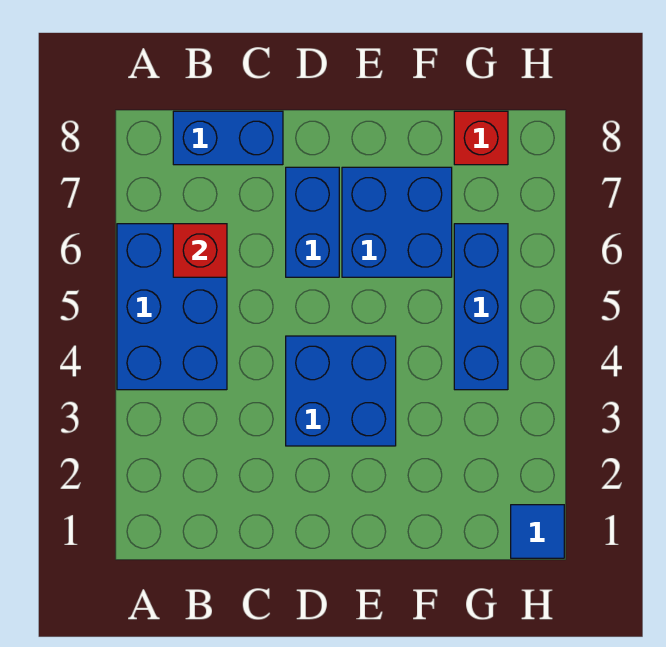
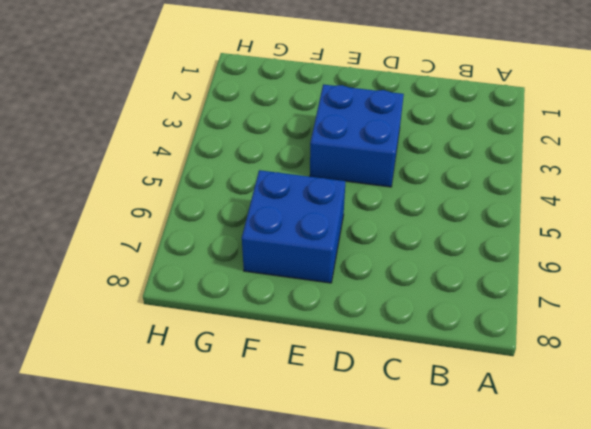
none -> blue 2x3 brick [117,224,227,390]
none -> blue 1x2 brick [173,111,283,165]

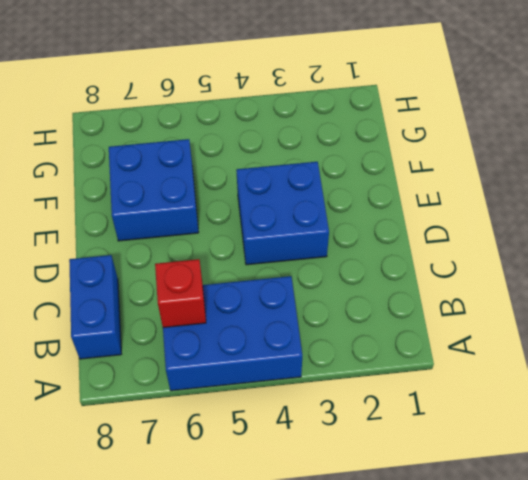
none -> blue 1x2 brick [286,167,339,277]
none -> blue 1x3 brick [454,224,508,390]

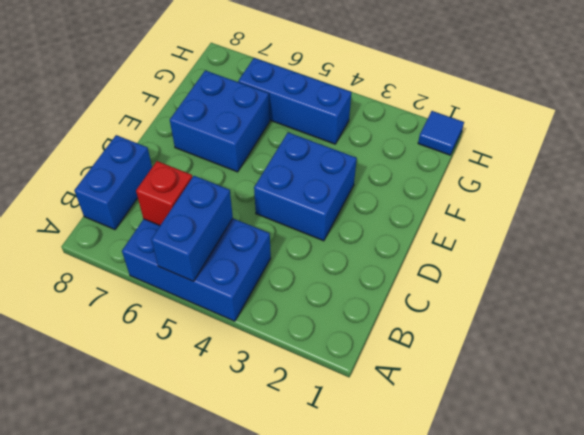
blue 1x2 brick [151,176,233,281] -> blue 1x2 brick turned to [286,167,339,277]
none -> red 1x1 brick [454,111,508,165]

